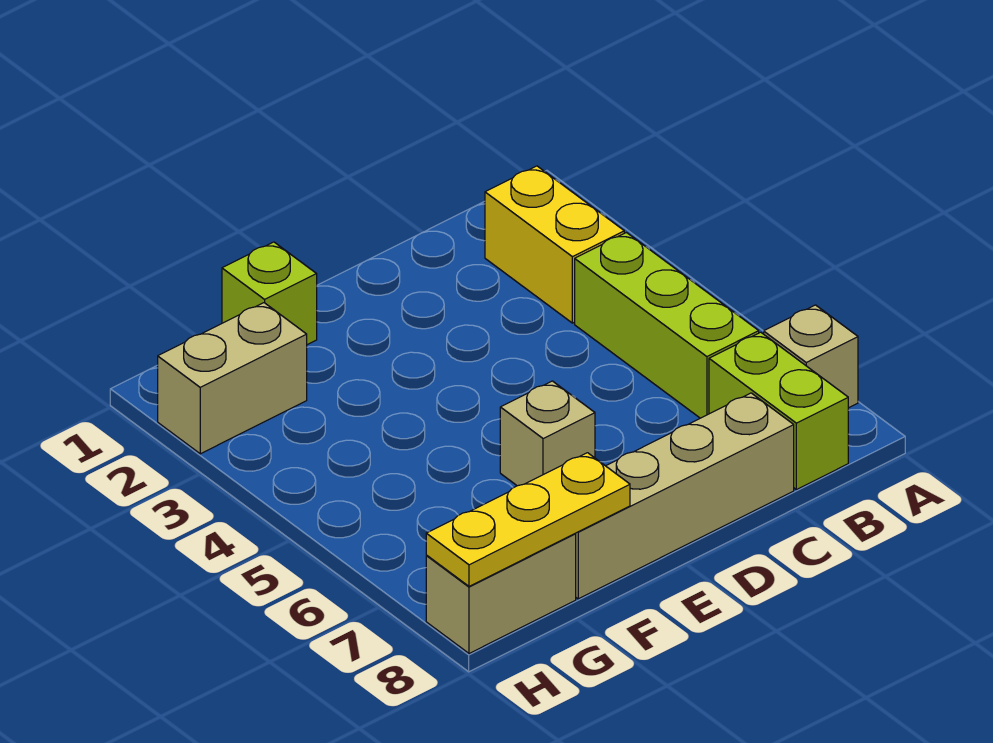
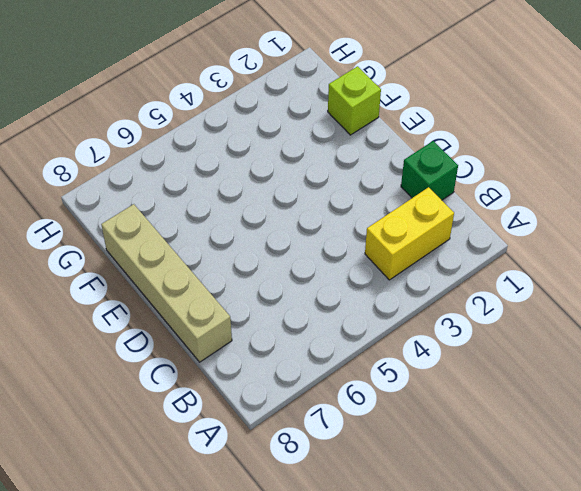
green 1x1 brick [401,141,458,200] -> none
none -> tan 1x1 brick [764,305,858,408]
none -> lime 1x3 brick [575,233,759,418]

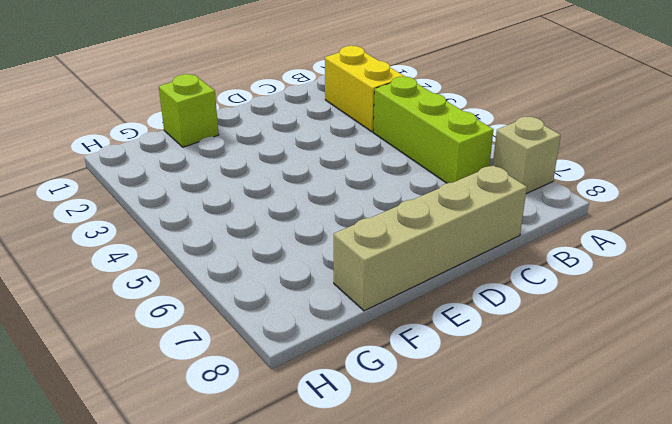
none -> lime 1x2 brick [709,332,848,490]
none -> tan 1x1 brick [500,381,595,486]

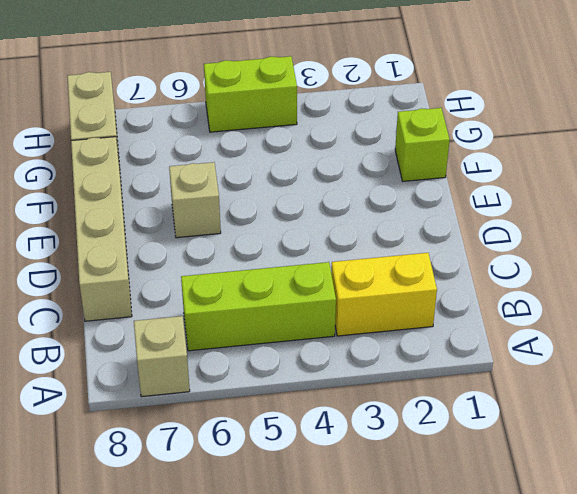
lime 1x2 brick [204,56,297,132] -> lime 1x2 brick moved to [709,332,848,490]
none -> tan 1x2 brick [158,303,307,454]
none -> yellow 1x3 plate [426,453,630,586]

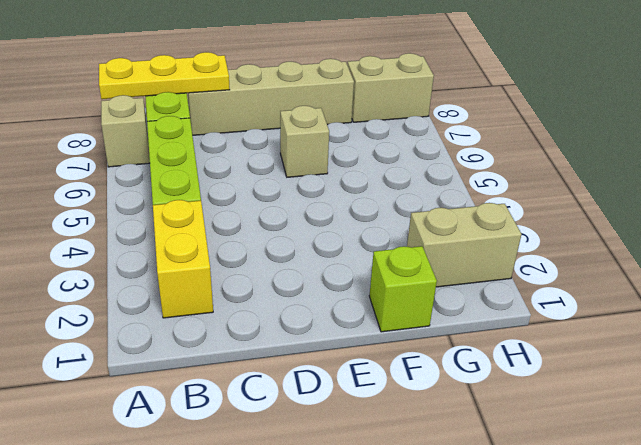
yellow 1x3 plate [99,52,230,99] -> yellow 1x3 plate moved to [426,453,630,586]

